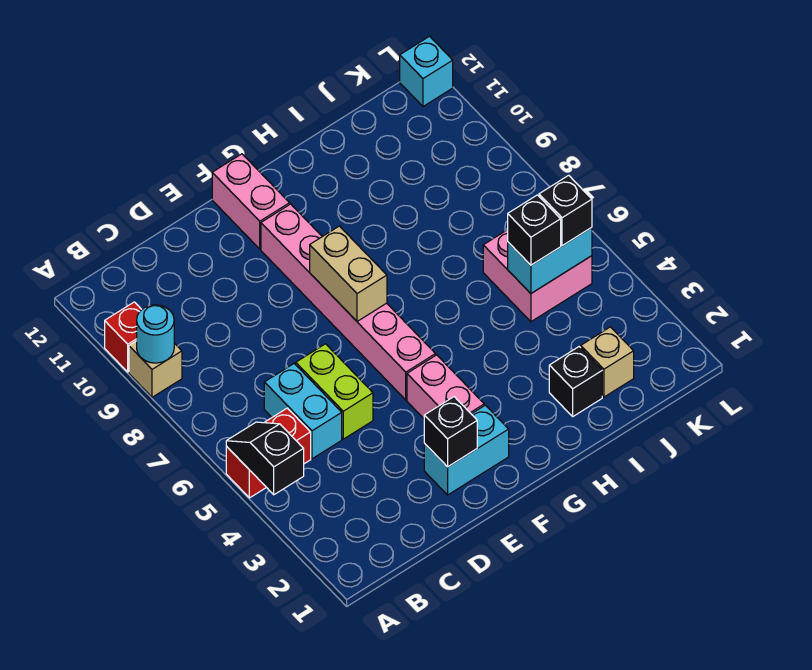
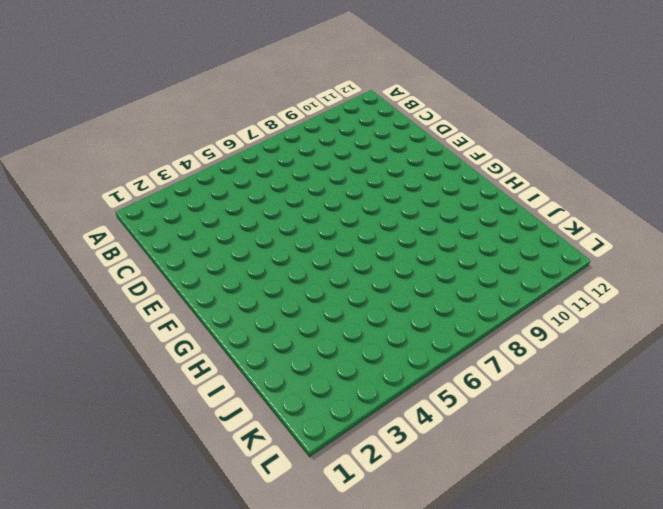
none -> red 1x2 brick [226,408,311,498]
none -> tan 1x1 brick [129,341,182,397]
none -> red 1x1 brick [105,302,142,372]

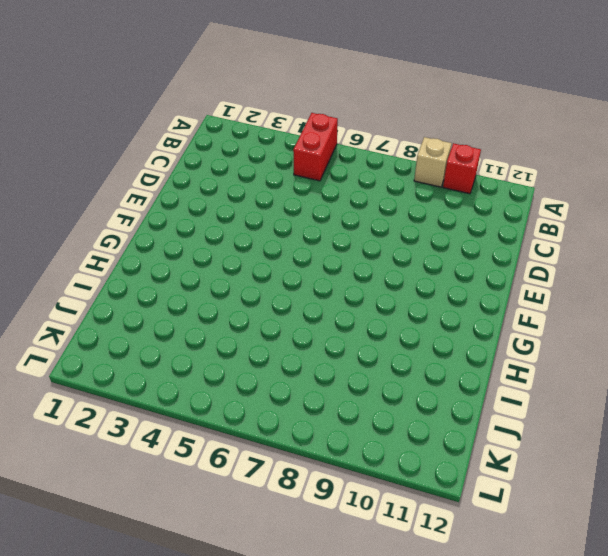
none -> cyan 1x2 brick [264,364,342,459]
none -> lime 1x2 brick [296,344,373,439]
none -> cyan 1x2 brick [424,405,509,495]

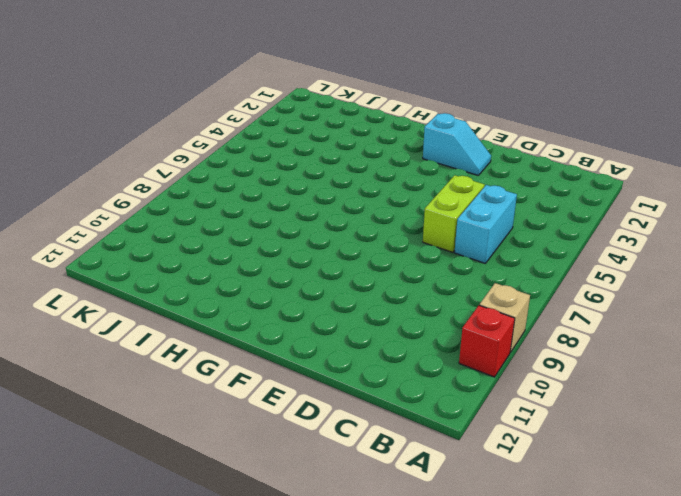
cyan 1x2 slope [423,113,491,176] -> cyan 1x2 brick [424,405,509,495]
none -> red 1x2 brick [226,408,311,498]
none -> pink 1x2 brick [407,355,484,419]
none -> pink 1x6 brick [261,204,436,400]

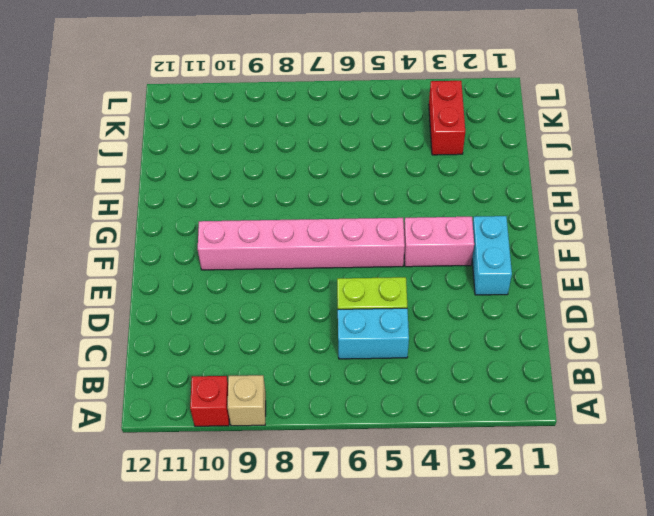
red 1x2 brick [429,81,465,155] -> red 1x2 brick moved to [226,408,311,498]
none -> pink 1x2 brick [212,154,290,249]
none -> black 1x1 brick [549,347,602,416]
none -> tan 1x1 brick [581,327,634,397]

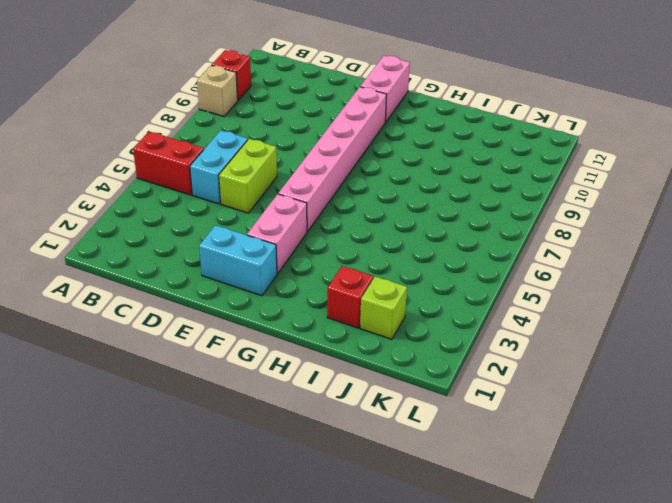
red 1x1 brick [327,266,373,328] -> black 1x1 brick [549,347,602,416]
lime 1x1 brick [360,277,407,339] -> tan 1x1 brick [581,327,634,397]
none -> pink 2x2 brick [483,230,592,322]
none -> cyan 1x1 brick [400,36,453,106]
none -> black 1x2 slope [226,422,304,495]

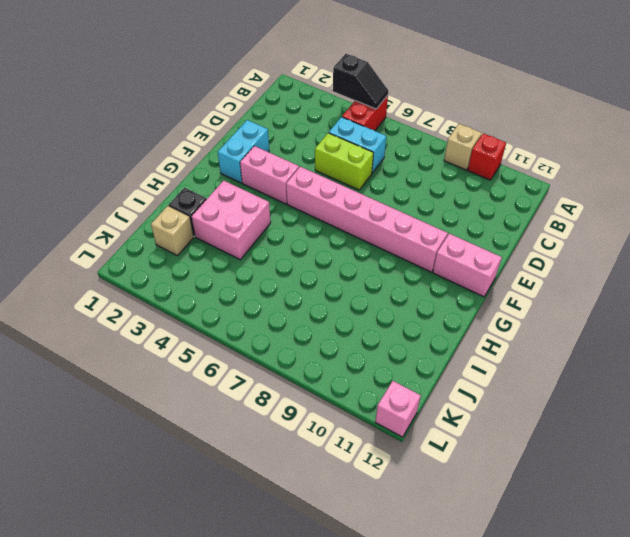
pink 2x2 brick [192,180,271,260] -> pink 2x2 brick moved to [483,230,592,322]
pink 1x1 brick [375,381,421,437] -> cyan 1x1 brick [400,36,453,106]
none -> cyan 1x1 round brick [137,305,174,363]
none -> black 1x1 brick [424,397,477,467]
none -> tan 1x2 brick [310,226,387,321]

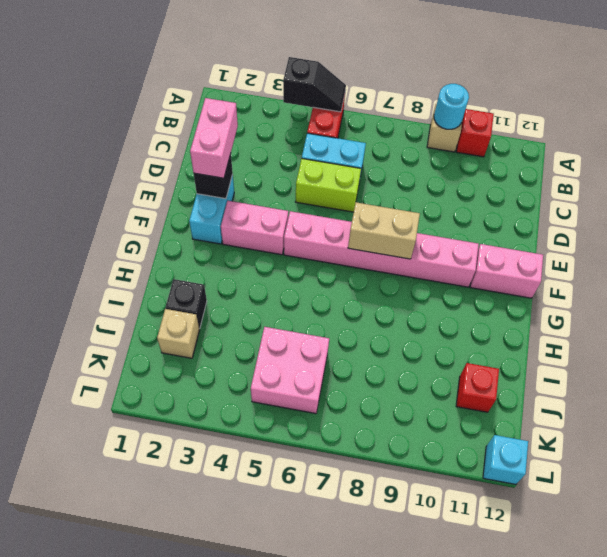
pink 1x2 brick [190,98,238,178] -> none
red 1x1 brick [456,363,499,412] -> none
none -> cyan 1x2 brick [508,228,592,293]
none -> black 1x1 brick [508,195,561,265]
none -> black 1x1 brick [539,175,592,246]

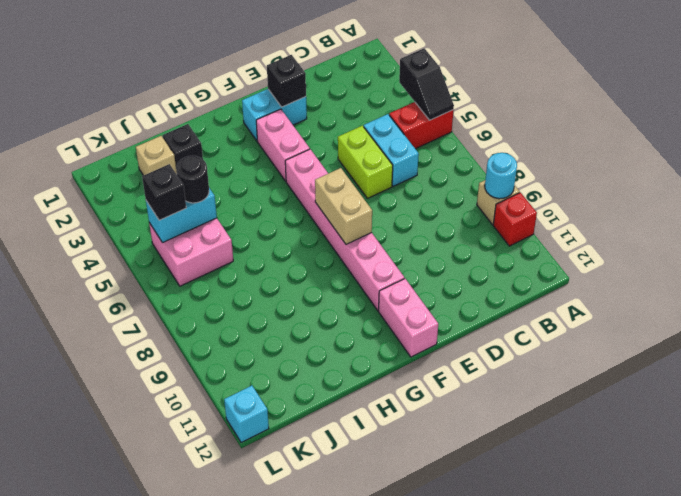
black 1x1 round brick [176,156,209,203] -> black 1x1 brick [508,195,561,265]

